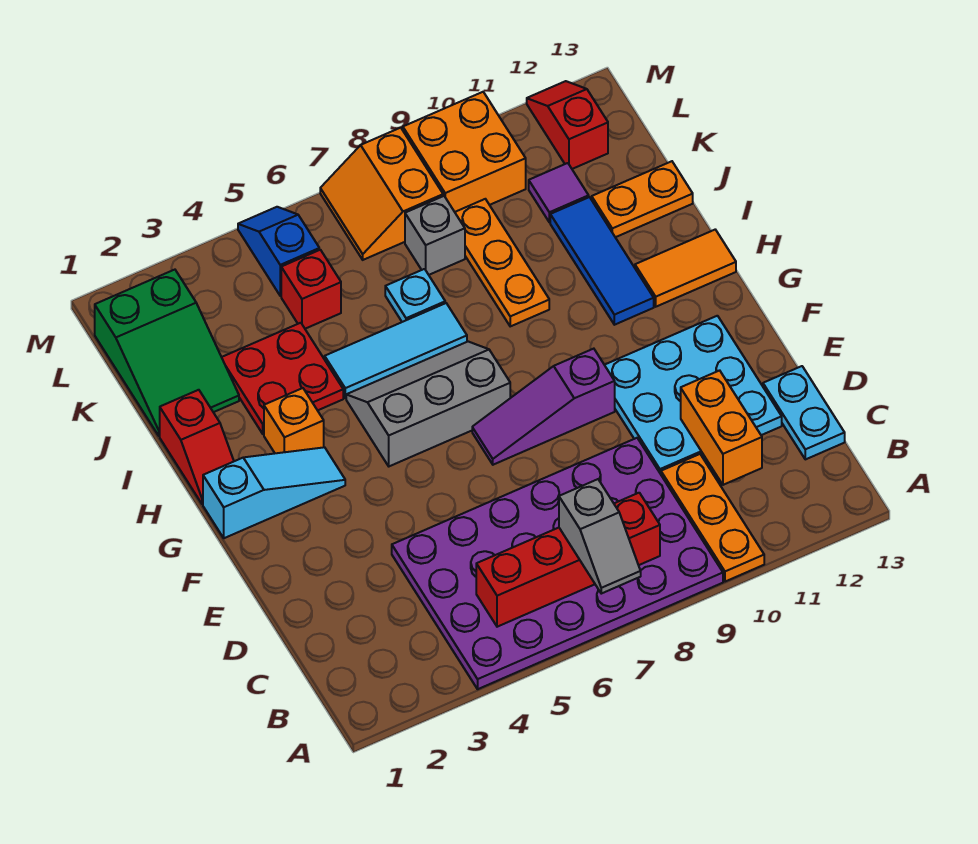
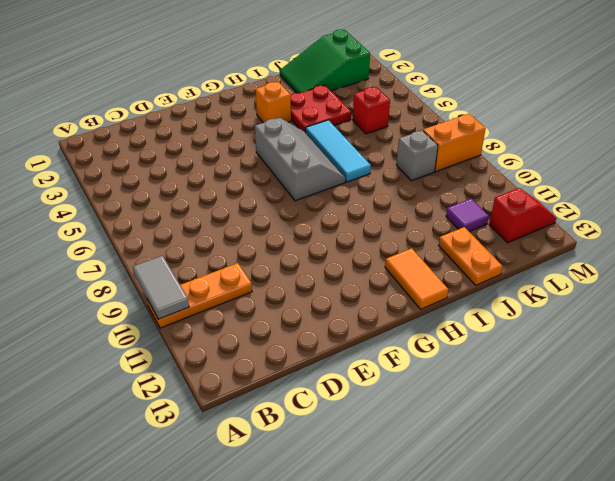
grey 1x2 tile [133,256,189,319] -> none
none -> purple 4x6 plate [392,438,723,689]
none -> cyan 1x2 plate [763,366,845,459]
none -> cyan 3x3 plate [605,316,782,474]

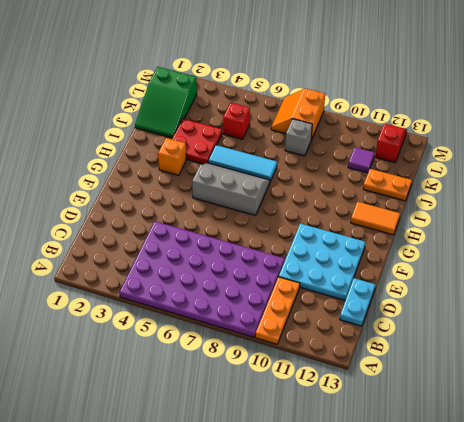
none -> purple 1x3 slope [472,349,615,465]
none -> cyan 1x3 slope [203,447,345,538]
none -> red 1x2 slope [160,390,234,504]

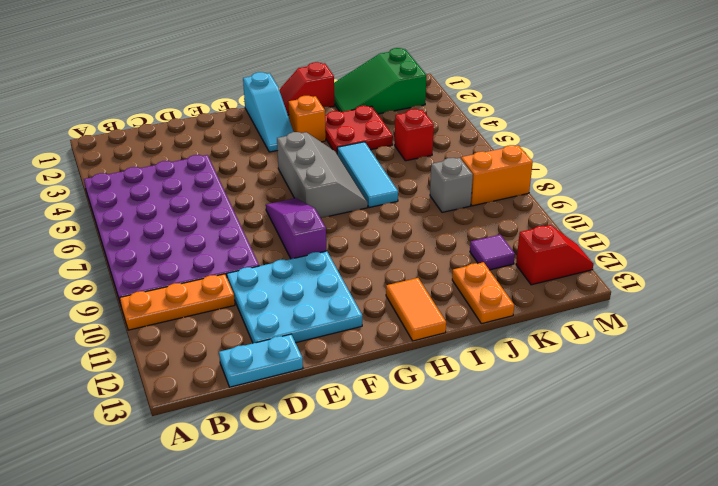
none -> blue 1x3 tile [550,197,654,325]
none -> orange 1x3 plate [455,199,549,326]
none -> cyan 1x1 plate [385,269,445,322]

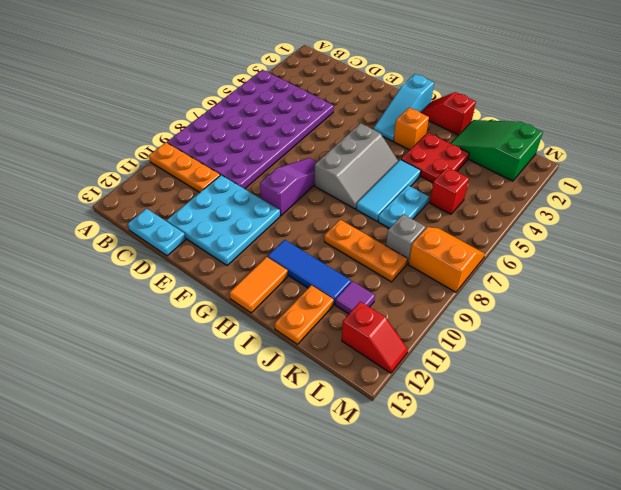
cyan 1x2 plate [378,185,429,228] -> cyan 1x1 plate [385,269,445,322]
none -> blue 1x2 slope [238,207,319,296]
none -> orange 2x2 brick [403,92,526,212]
none -> red 1x4 brick [476,493,660,627]

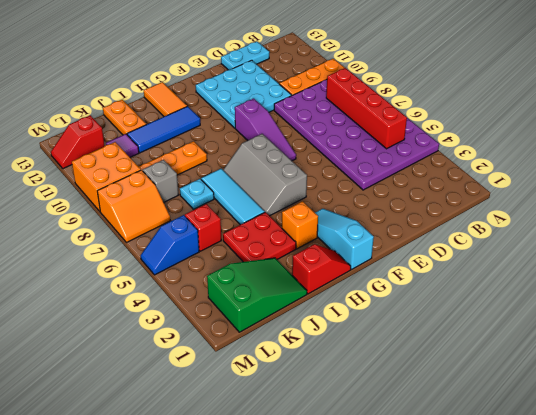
none -> orange 1x2 brick [681,370,762,485]
none -> grey 1x2 slope [559,479,641,594]

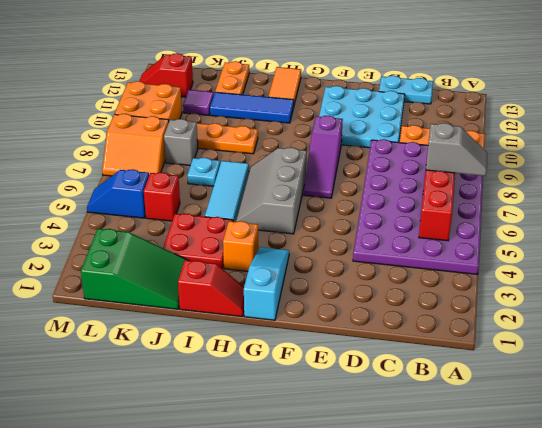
none -> orange 1x2 brick [681,370,762,485]

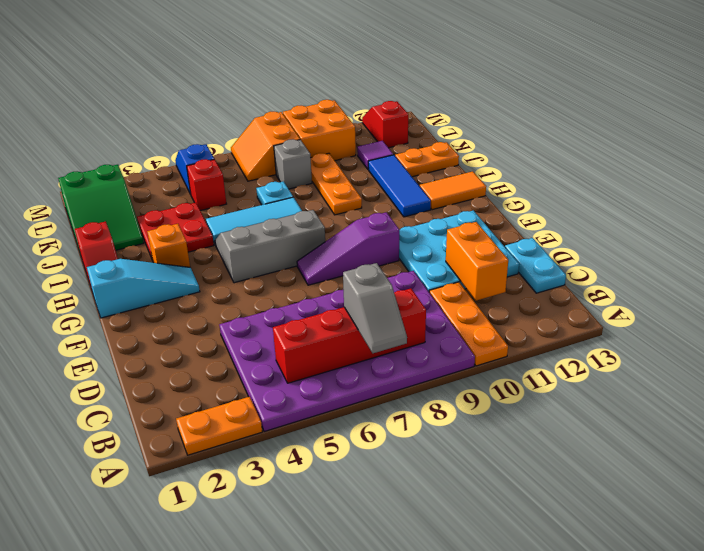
orange 1x2 plate [176,397,262,455] -> none

